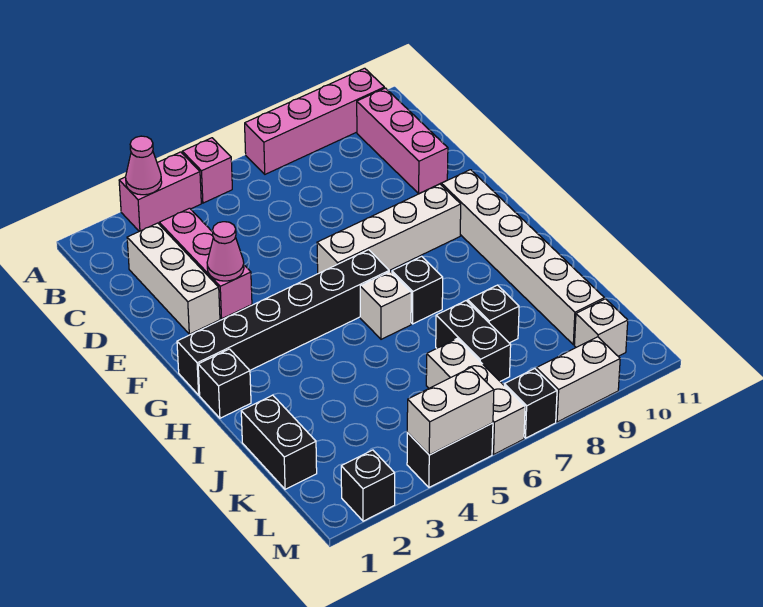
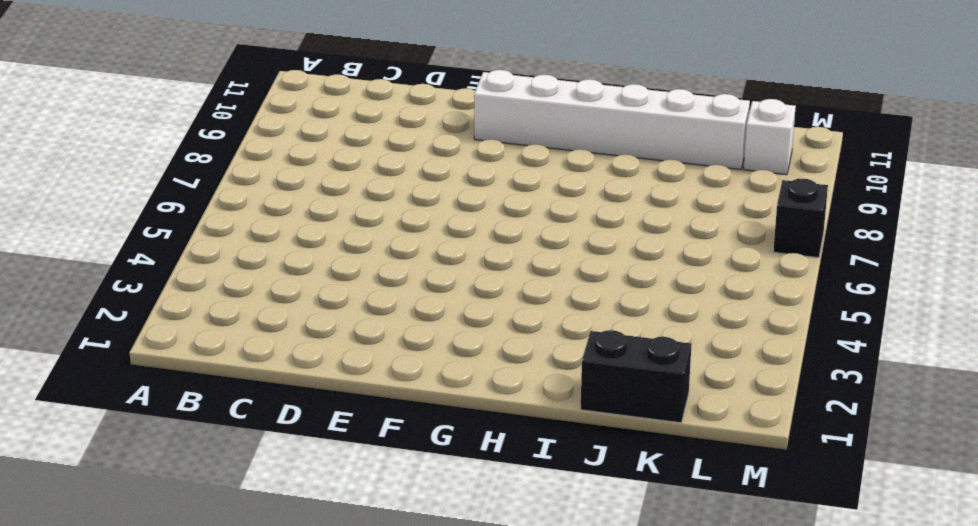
none -> pink 1x2 brick [119,152,201,231]
none -> pink 1x1 brick [182,138,232,203]
none -> pink 1x4 brick [245,68,384,174]

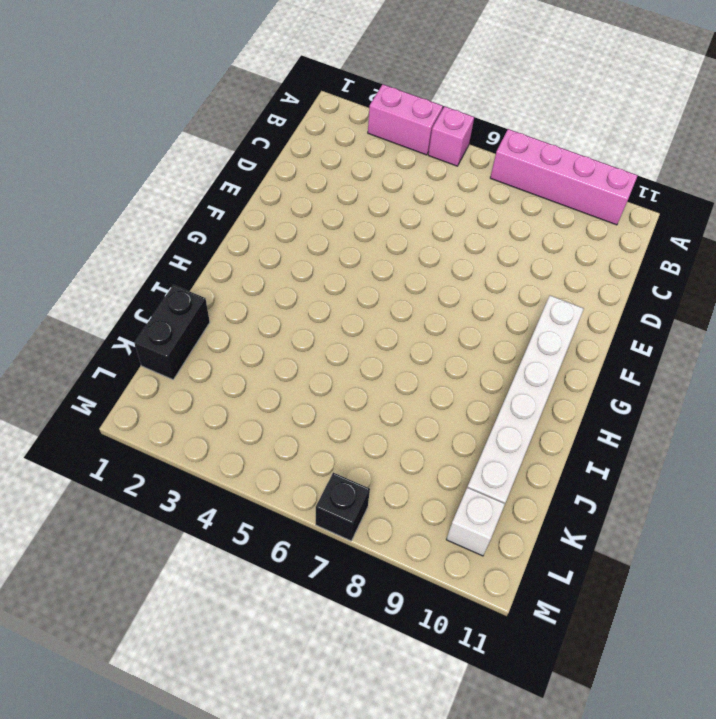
none -> pink 1x3 brick [357,88,448,194]
none -> white 1x3 brick [127,223,220,334]
none -> pink 1x3 brick [159,208,252,319]

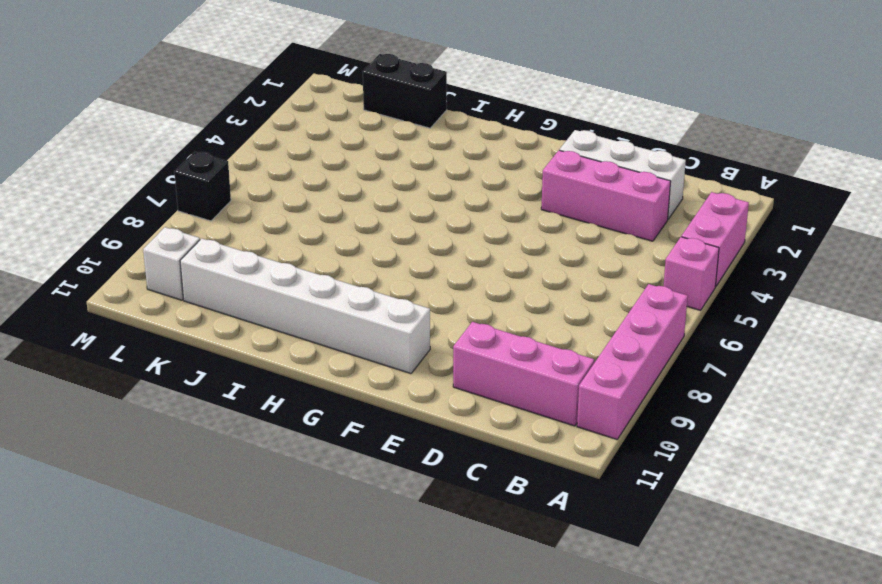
none -> white 1x4 brick [317,184,461,274]
none -> black 1x6 brick [177,250,389,395]
none -> black 1x1 brick [198,349,251,418]

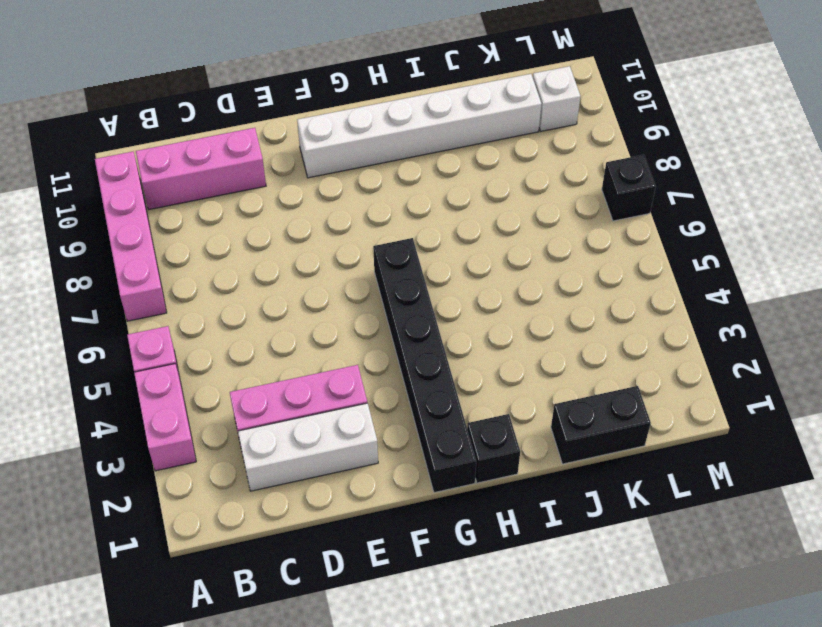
none -> white 1x4 brick [317,184,461,274]
none -> white 1x1 brick [360,272,411,339]
none -> black 1x1 brick [392,256,443,324]

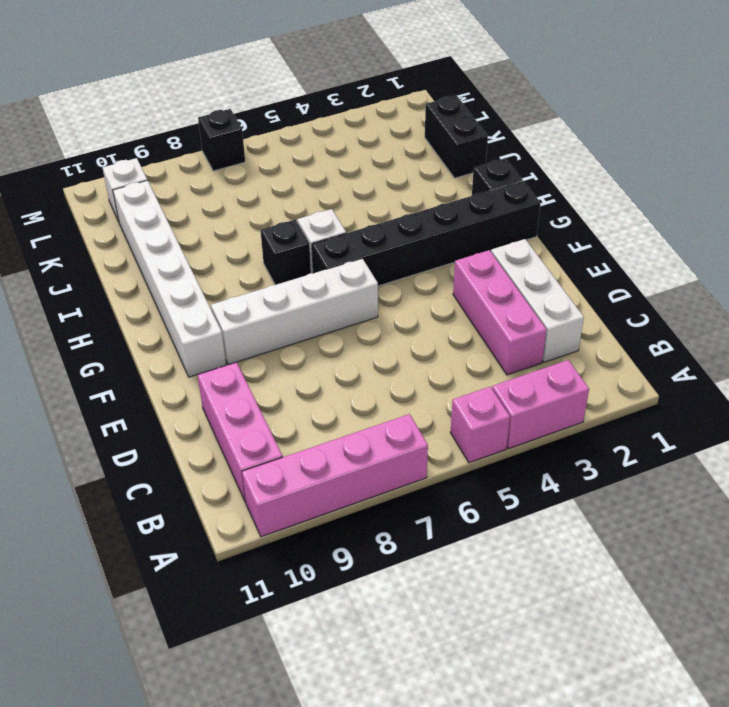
none -> black 1x2 brick [436,301,511,381]
none -> black 1x1 brick [468,285,519,343]
none -> white 1x3 brick [426,339,525,454]

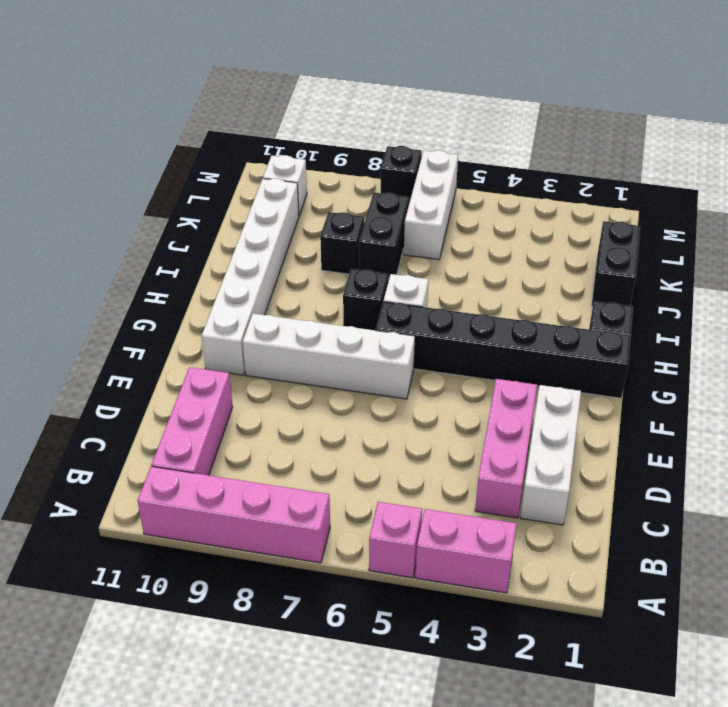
none -> black 1x1 brick [341,450,395,521]
none -> black 1x2 brick [407,423,493,487]
none -> white 1x2 brick [536,337,620,422]

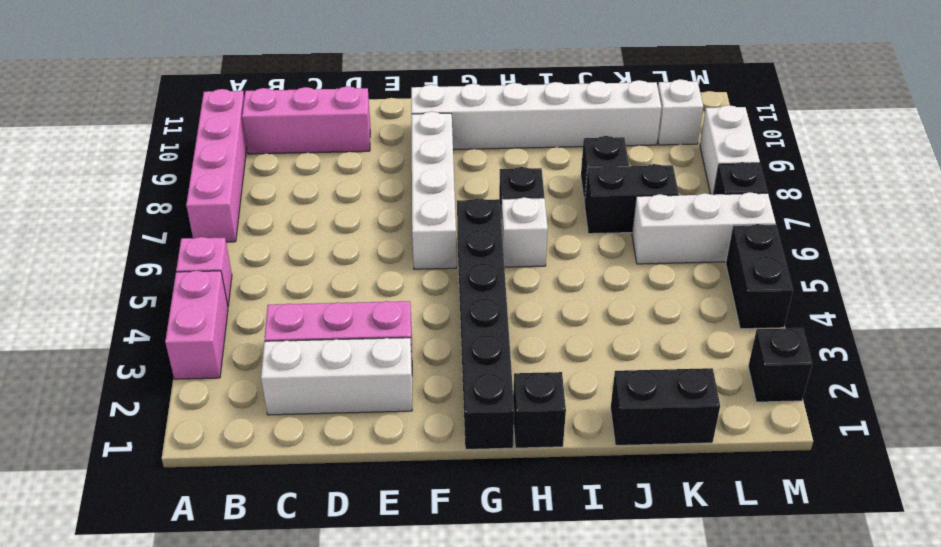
none -> pink 1x1 cone [126,136,162,195]
none -> pink 1x1 cone [207,222,244,281]
none -> white 1x2 brick [407,367,494,455]

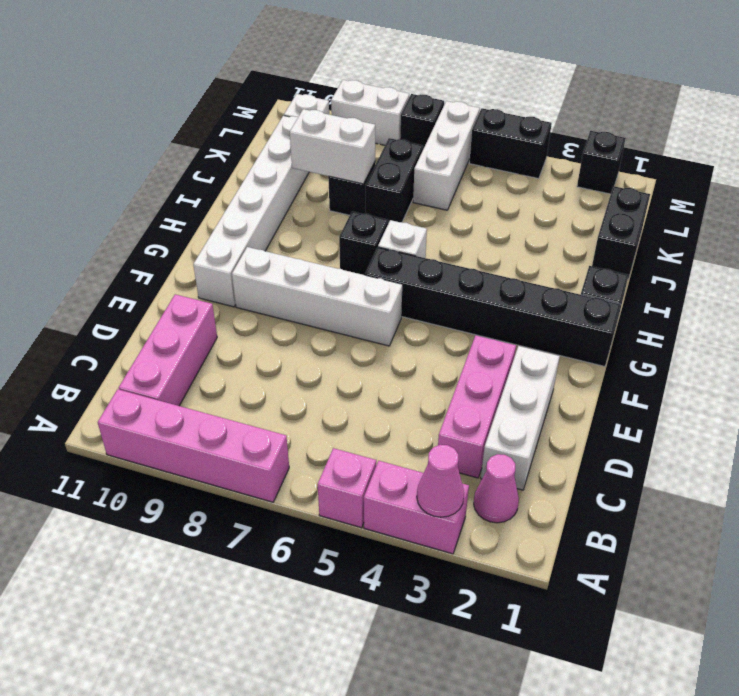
pink 1x1 cone [474,454,519,523] -> pink 1x1 cone moved to [207,222,244,281]
white 1x2 brick [290,109,375,184] -> white 1x2 brick moved to [407,367,494,455]

